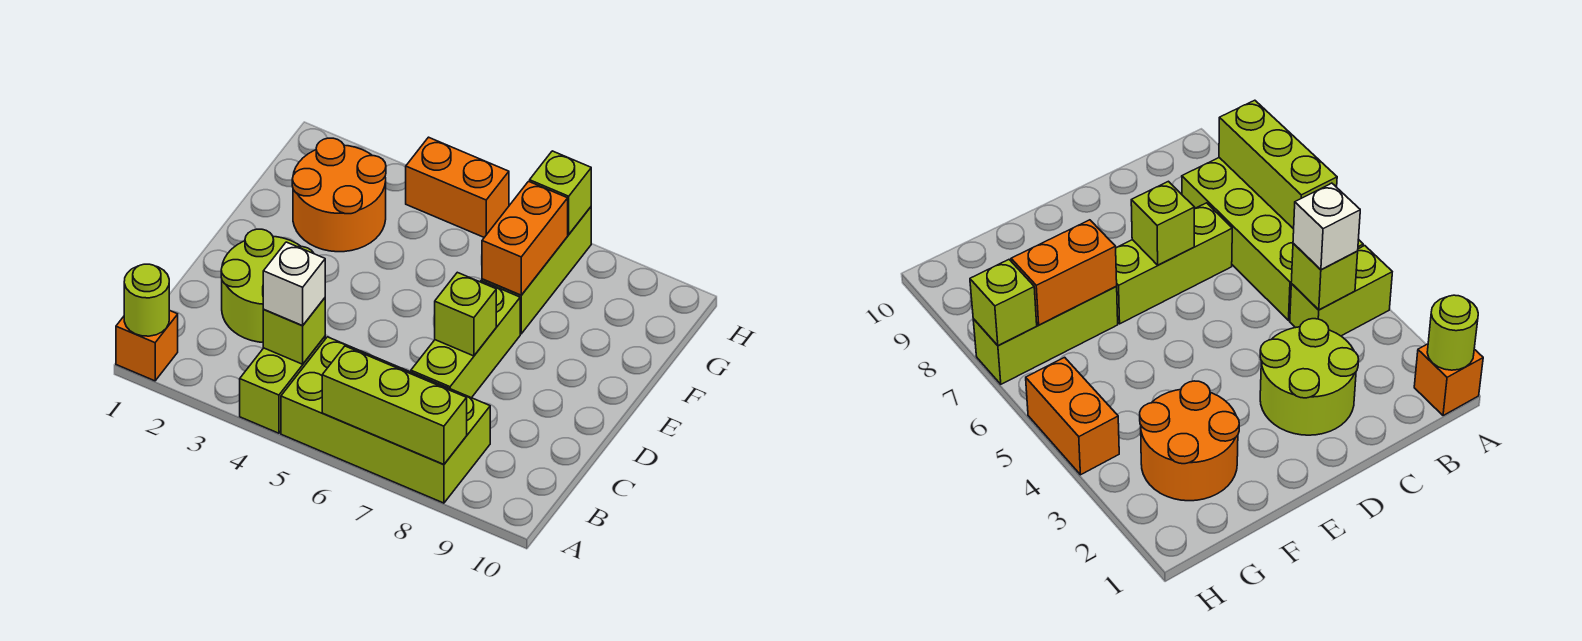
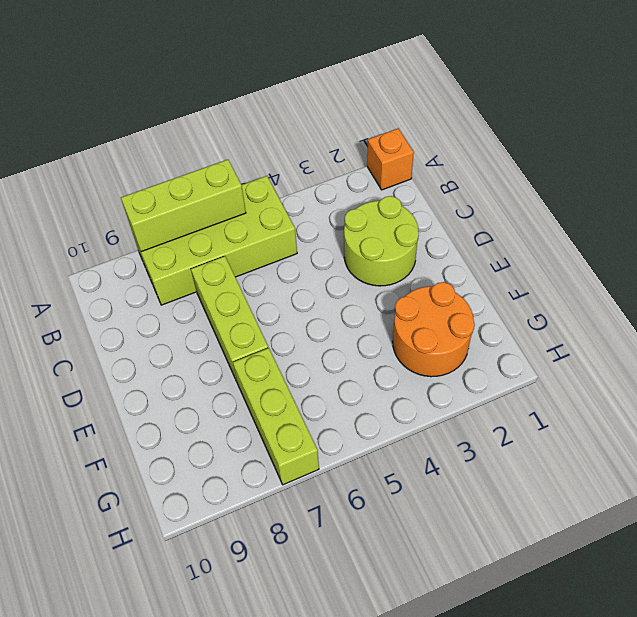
none -> lime 1x2 brick [240,337,325,433]
none -> orange 1x2 brick [406,137,509,237]
none -> lime 1x1 round brick [124,264,169,336]

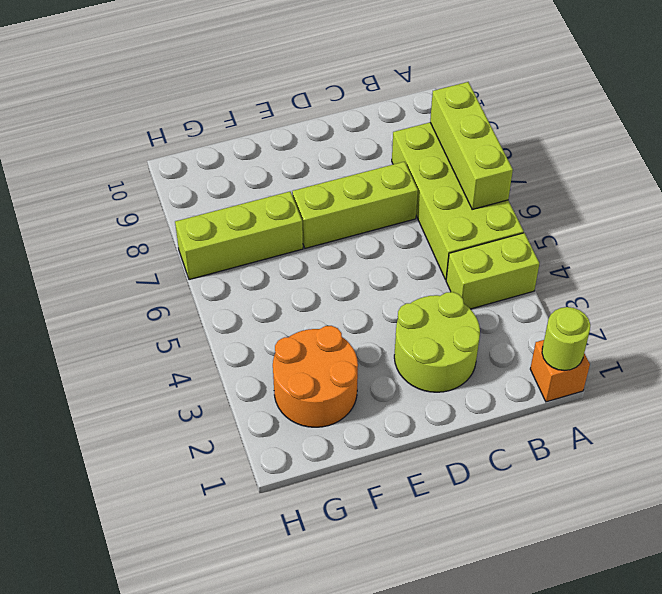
none -> orange 1x2 brick [406,137,509,237]
none -> lime 1x1 brick [263,298,325,364]
none -> lime 1x1 brick [435,272,496,356]

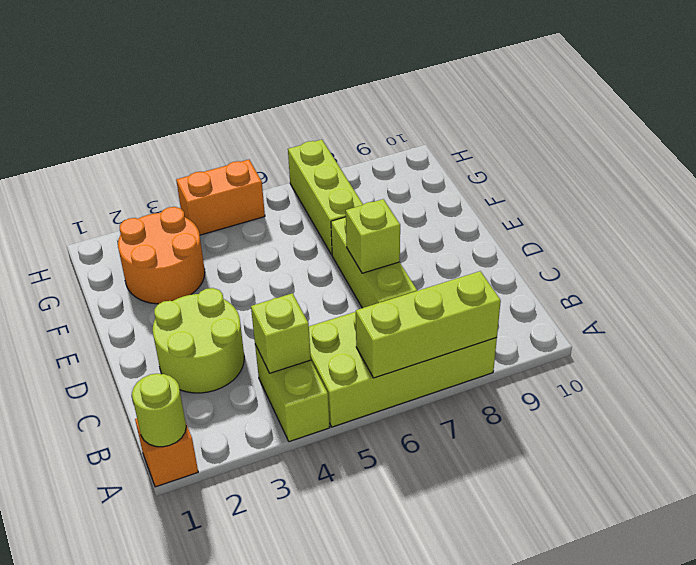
none -> orange 1x2 brick [482,181,568,295]
none -> lime 1x1 brick [530,151,591,234]
none -> white 1x1 brick [263,242,325,326]

